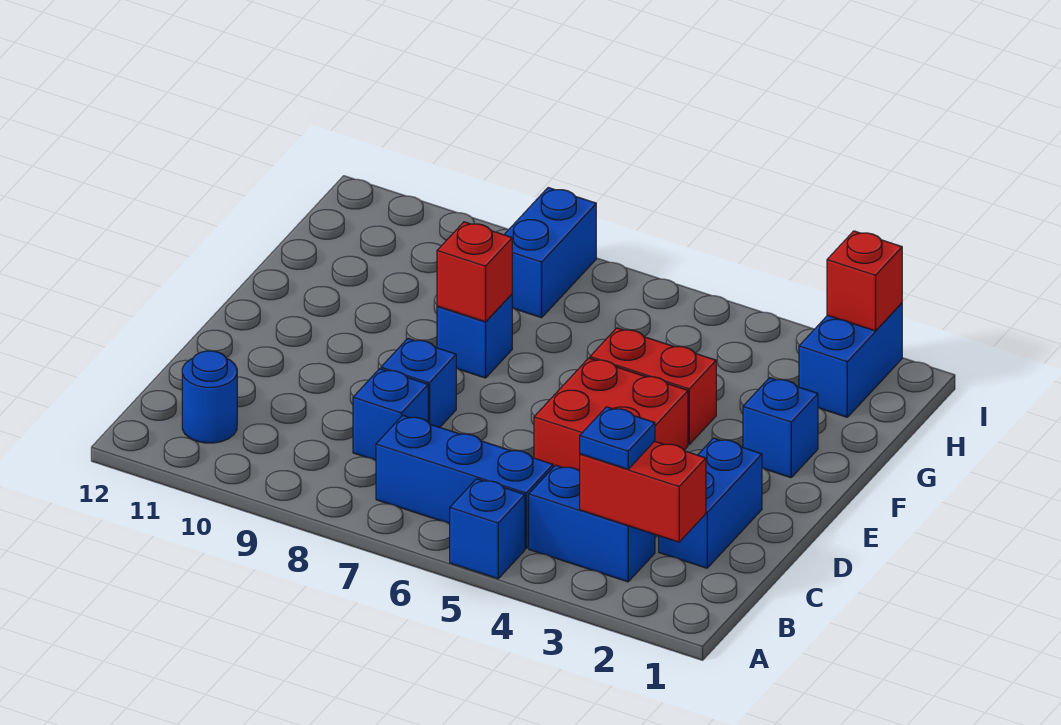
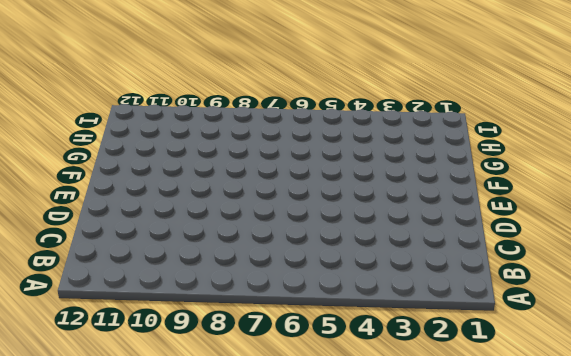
none -> blue 1x1 brick [450,479,525,579]
none -> blue 1x2 brick [529,465,655,582]
none -> blue 1x3 brick [376,415,553,548]

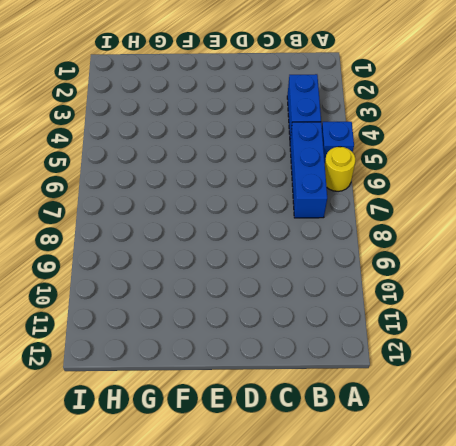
yellow 1x1 round brick [325,147,355,191] -> none
none -> blue 1x1 round brick [182,351,237,443]
none -> blue 1x2 brick [659,438,762,568]
none -> blue 1x1 brick [353,369,428,460]

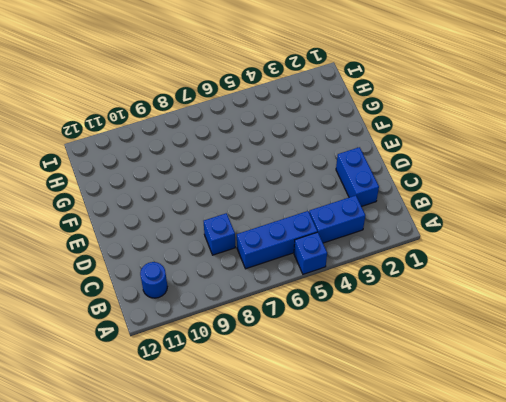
none -> red 2x2 brick [534,358,688,471]
none -> blue 1x1 brick [381,339,456,427]
none -> blue 1x1 brick [743,378,818,478]

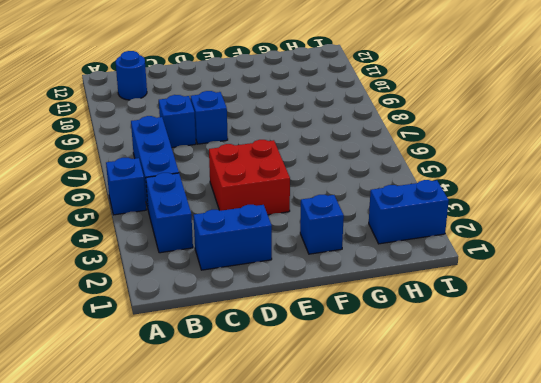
none -> red 1x2 brick [590,328,716,444]
none -> blue 1x1 brick [437,294,512,378]
none -> blue 1x2 brick [504,188,596,318]

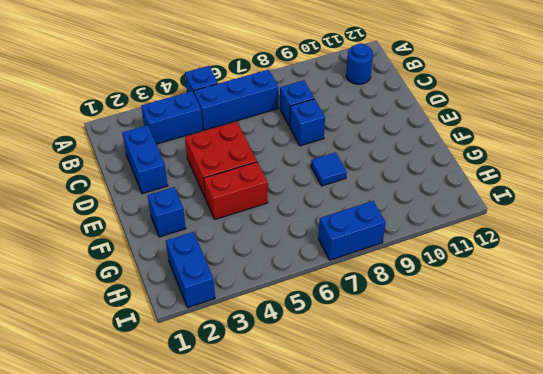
blue 1x1 tile [311,152,347,186] -> blue 1x1 brick [437,294,512,378]
blue 1x2 brick [318,201,386,260] -> blue 1x2 brick turned to [504,188,596,318]
none -> red 1x2 brick [580,441,706,542]
none -> red 1x1 brick [437,222,512,322]
none -> red 1x1 brick [827,231,902,331]

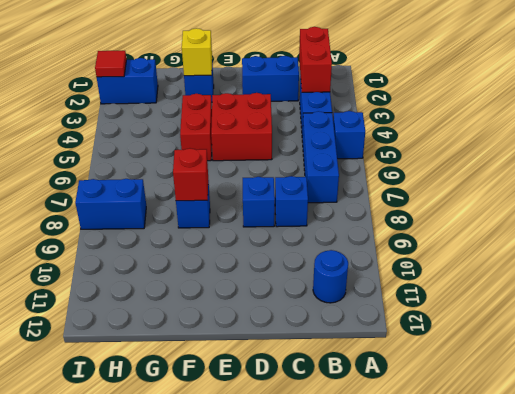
yellow 1x1 brick [182,28,212,76] -> none
red 1x1 tile [95,51,126,77] -> red 1x1 brick [827,231,902,331]
none -> blue 1x1 plate [580,407,655,469]

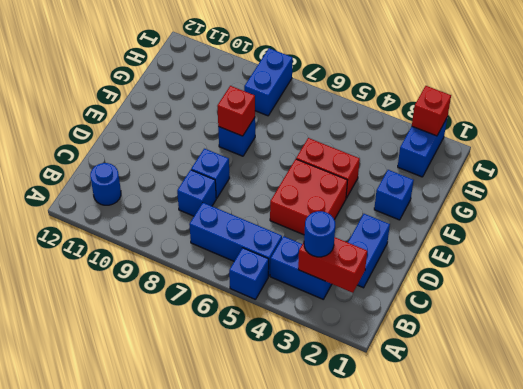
blue 1x1 round brick [304,211,335,257] -> blue 1x1 plate [580,407,655,469]

